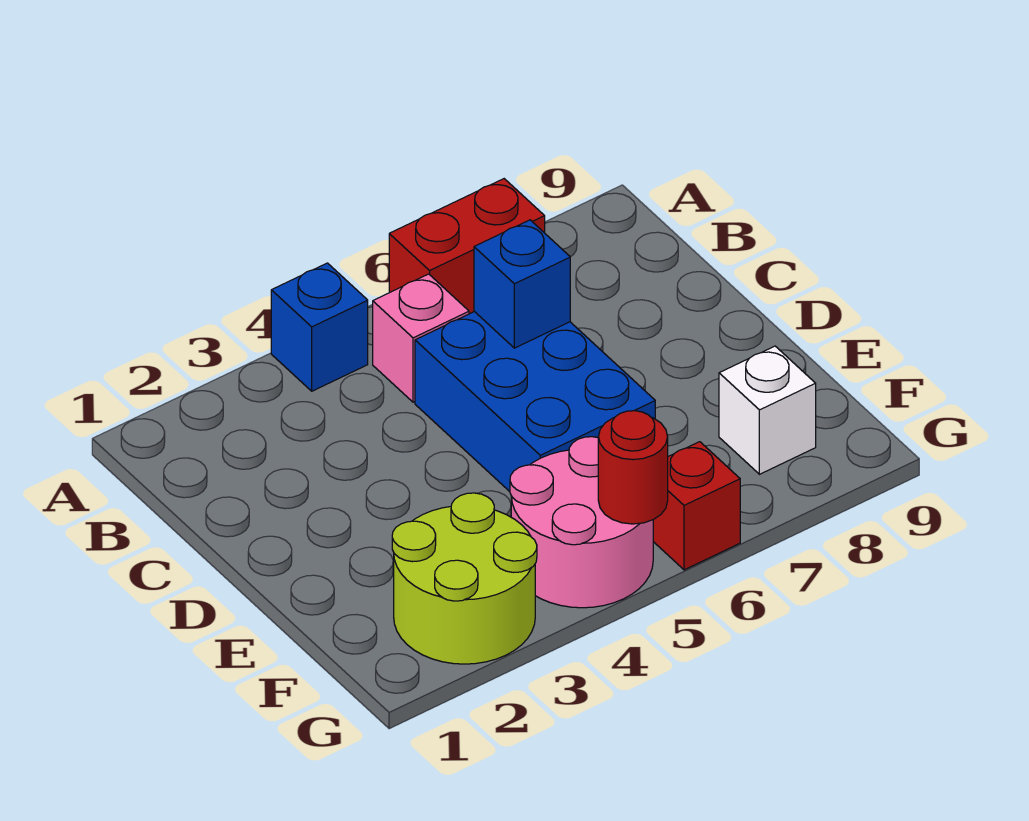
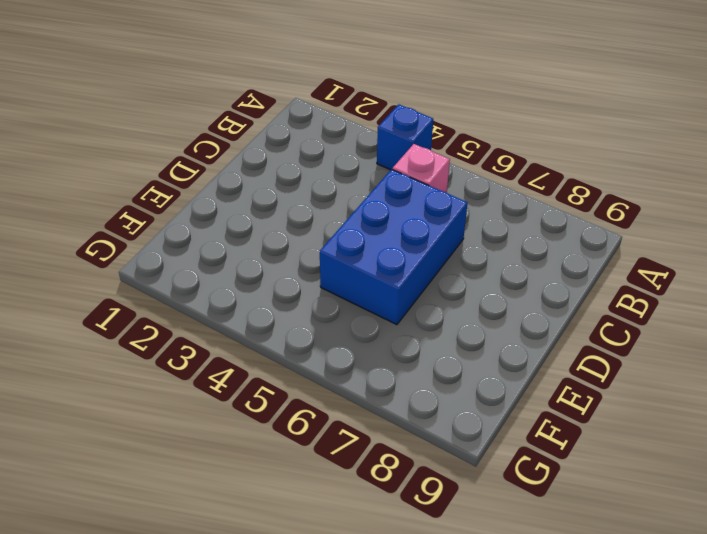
none -> red 1x2 brick [389,179,545,314]
none -> lime 2x2 round brick [392,493,537,664]

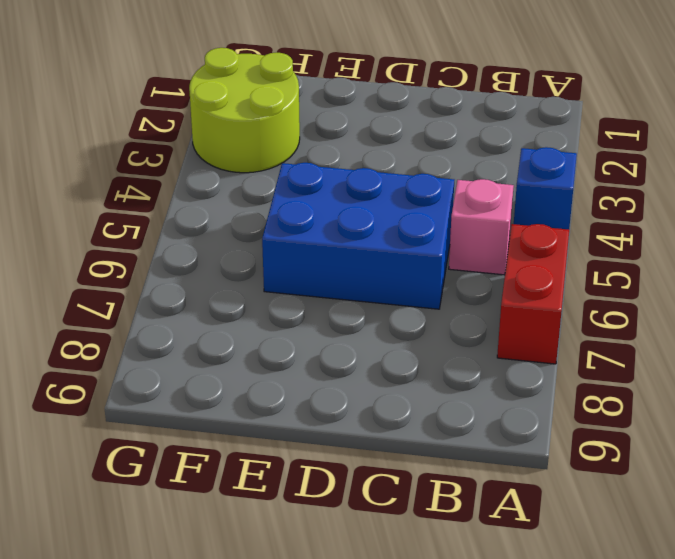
none -> pink 2x2 round brick [510,437,653,608]
none -> white 1x1 brick [719,346,816,474]

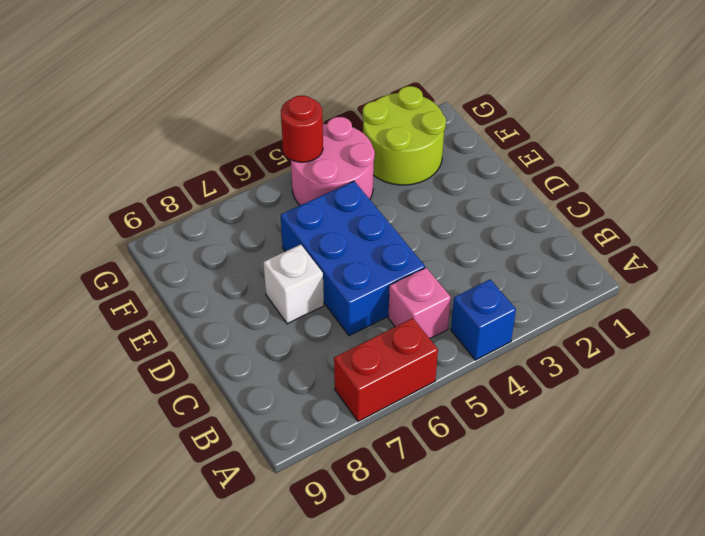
white 1x1 brick [263,245,324,324] -> white 1x1 brick moved to [719,346,816,474]
none -> red 1x1 brick [653,442,740,570]
none -> blue 1x1 brick [474,220,570,348]

